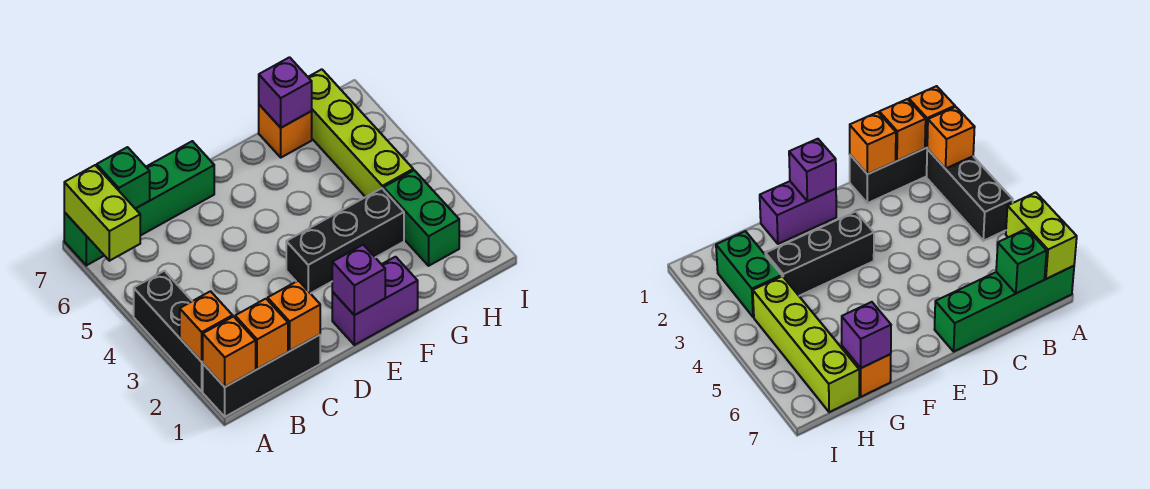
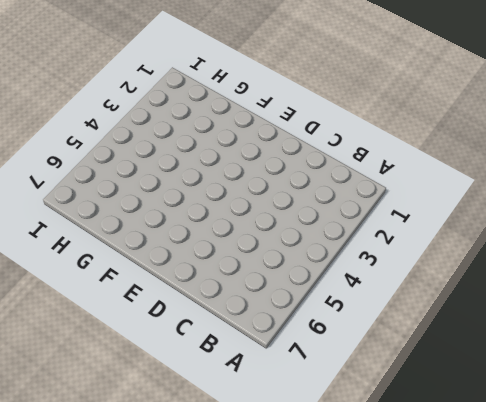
none -> black 1x3 brick [203,335,320,417]
none -> black 1x3 brick [134,271,203,391]
none -> green 1x4 brick [64,141,214,265]

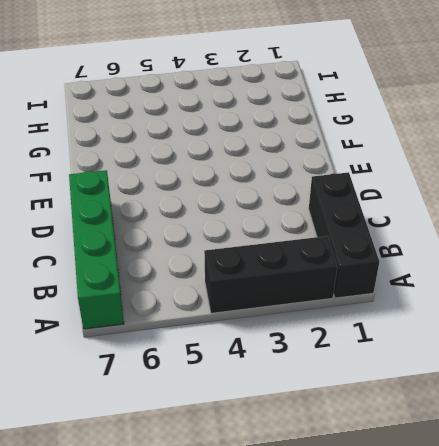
none -> purple 1x2 brick [332,257,418,345]
none -> black 1x3 brick [286,188,404,294]
none -> orange 1x1 brick [259,105,312,157]

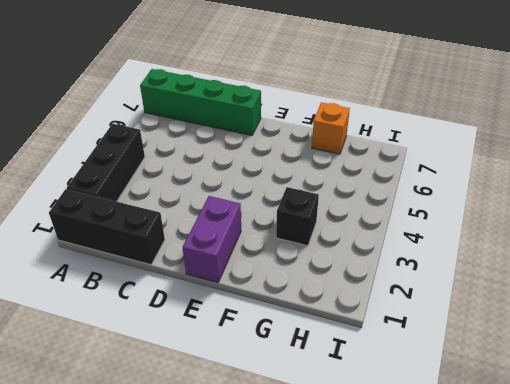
purple 1x2 brick [183,196,241,282] -> purple 1x2 brick turned to [332,257,418,345]
black 1x1 brick [276,187,319,246] -> black 1x3 brick [286,188,404,294]
none -> green 1x2 brick [384,170,459,266]
none -> lime 1x4 brick [308,69,413,197]
none -> orange 1x1 brick [202,317,256,387]

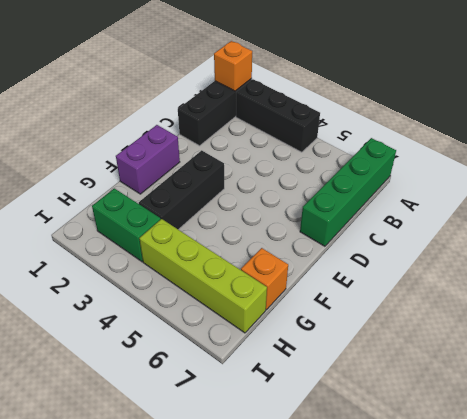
none -> orange 1x1 brick [180,291,233,362]
none -> lime 1x2 brick [64,165,140,261]
none -> orange 1x1 brick [235,299,288,369]

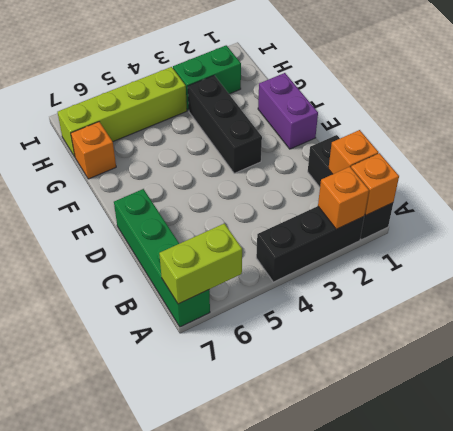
none -> green 1x1 brick [97,147,150,209]
none -> orange 1x1 brick [268,281,320,351]
none -> purple 1x1 brick [332,245,385,315]

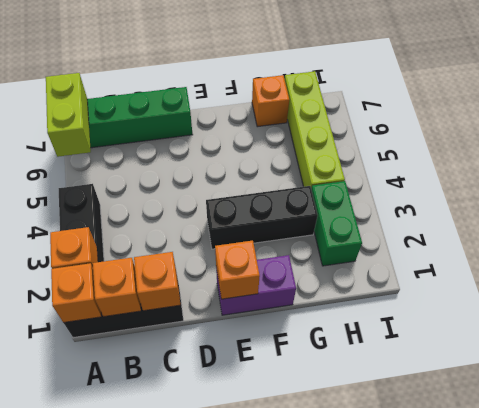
orange 1x1 brick [215,241,260,299] -> purple 1x1 brick [332,245,385,315]
none -> green 1x1 brick [97,147,150,209]
none -> purple 1x1 brick [259,57,312,128]

